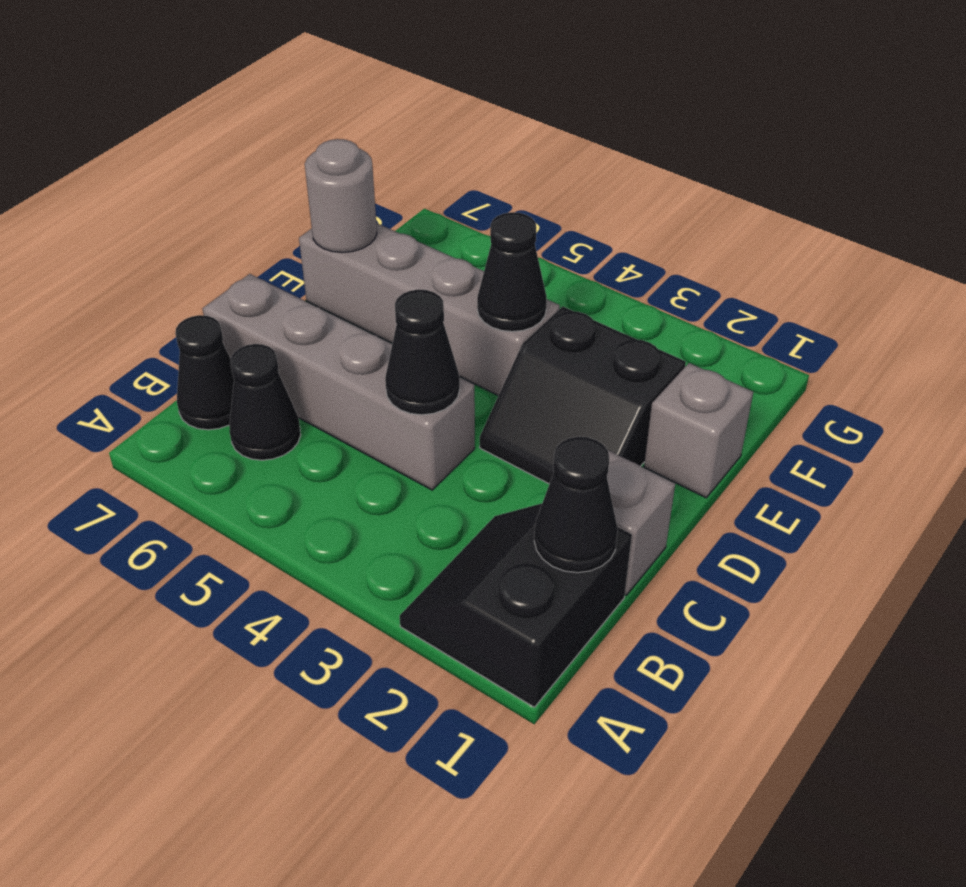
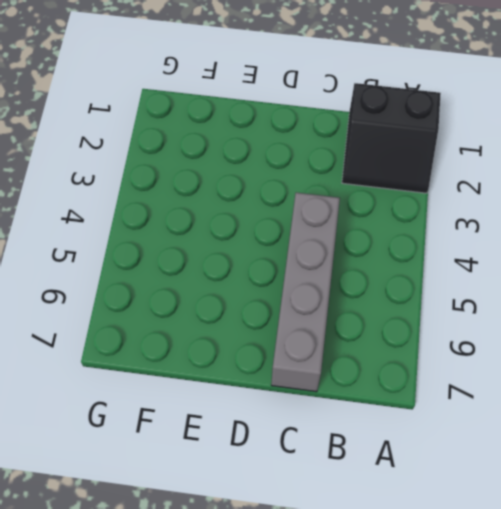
none -> black 1x1 cone [229,344,301,460]
none -> black 1x1 cone [175,315,234,430]
none -> grey 1x1 brick [607,451,675,595]

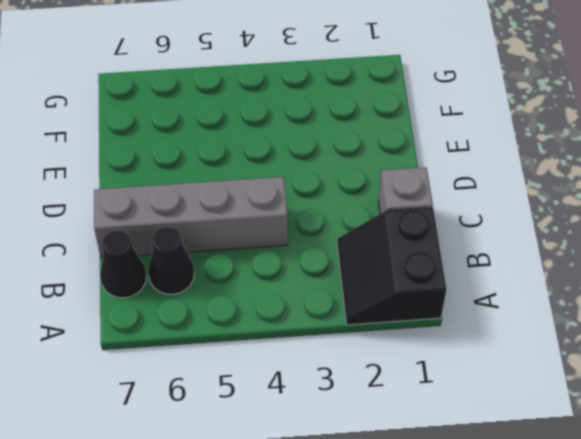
none -> black 2x2 slope [480,306,686,484]
none -> grey 1x1 brick [644,363,753,498]
none -> grey 1x4 brick [299,223,560,396]

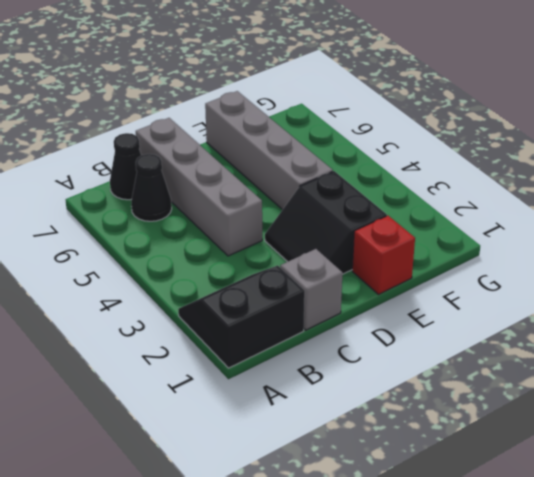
red 1x1 brick [352,216,415,295] -> grey 1x1 brick [644,363,753,498]
none -> black 1x1 cone [534,437,618,573]
none -> black 1x1 cone [385,289,460,415]
none -> black 1x1 cone [477,212,547,332]

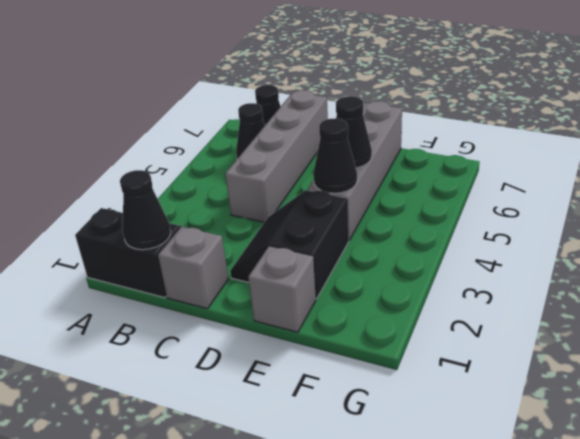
black 1x1 cone [336,96,372,168] -> black 1x1 cone moved to [385,289,460,415]
none -> grey 1x1 round brick [305,139,377,253]

